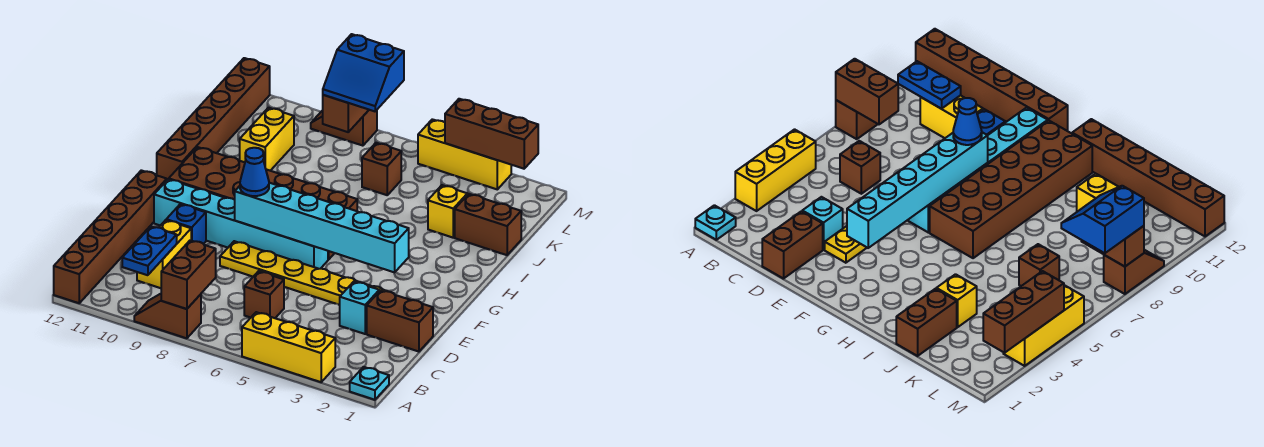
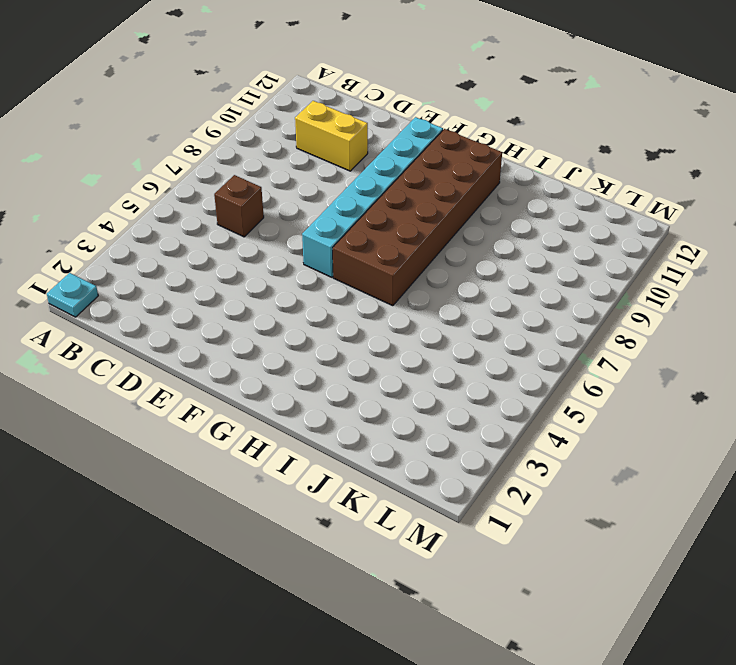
none -> yellow 1x3 brick [242,312,335,382]
none -> brown 1x2 slope [134,294,201,338]
none -> brown 1x6 brick [54,170,167,303]

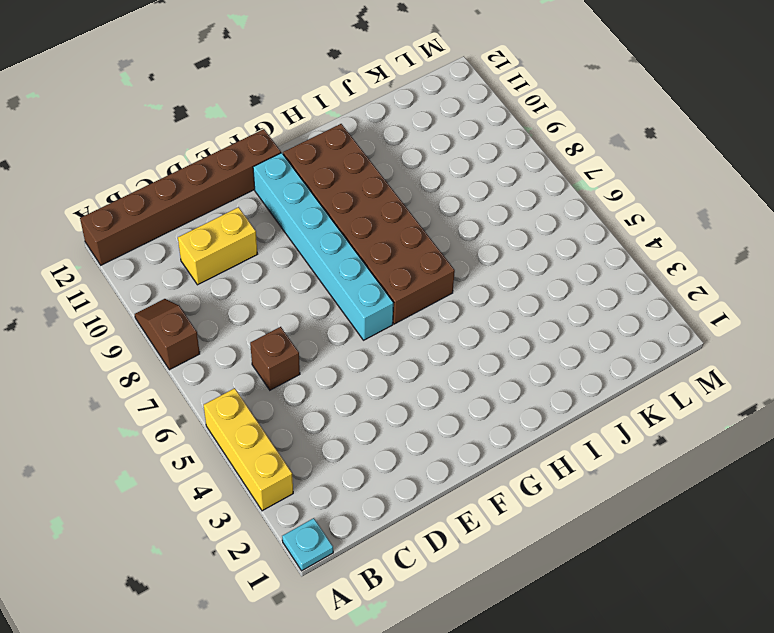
none -> brown 1x2 brick [367,290,433,352]
none -> cyan 1x1 brick [340,282,379,334]
none -> yellow 1x6 plate [220,241,386,305]

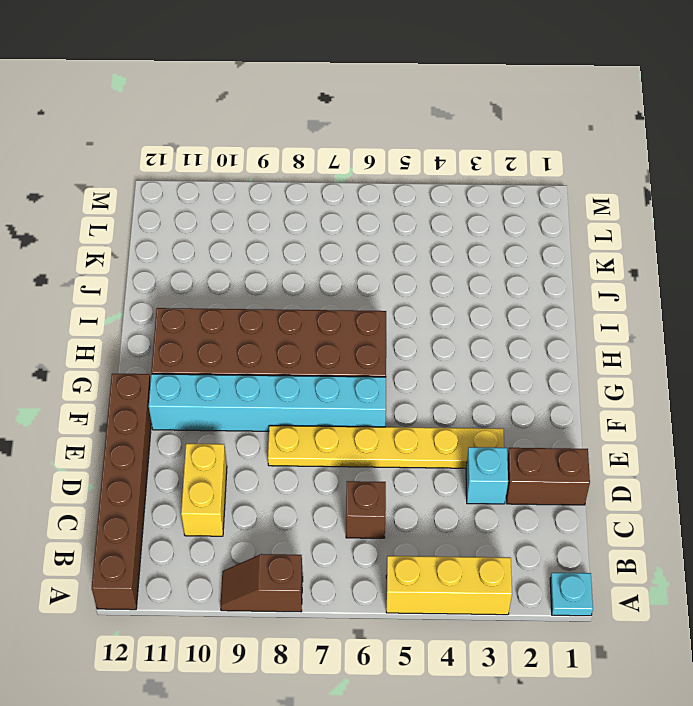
none -> blue 1x1 brick [166,204,206,244]
none -> brown 1x6 brick [157,58,270,180]
none -> brown 1x2 brick [455,194,521,255]

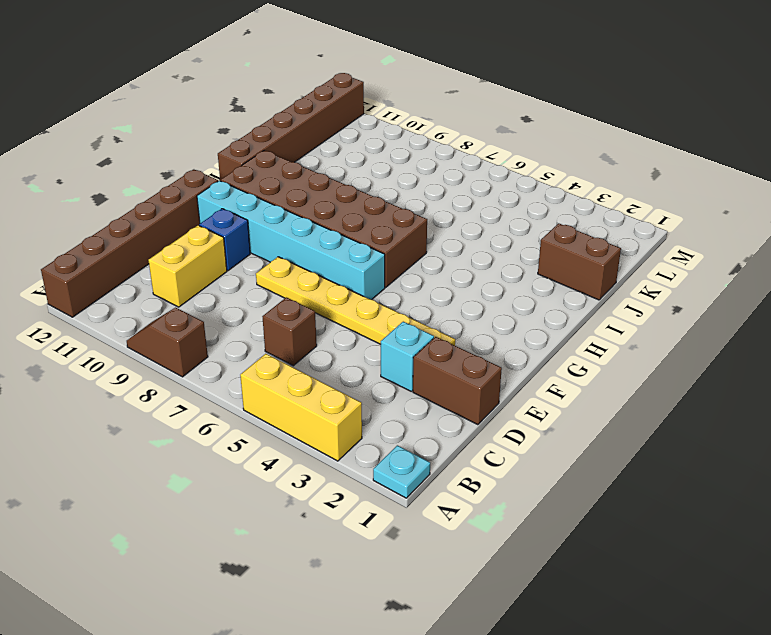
none -> yellow 1x1 brick [428,185,467,238]
none -> yellow 1x2 brick [240,108,294,171]
none -> brown 1x1 brick [362,143,401,195]

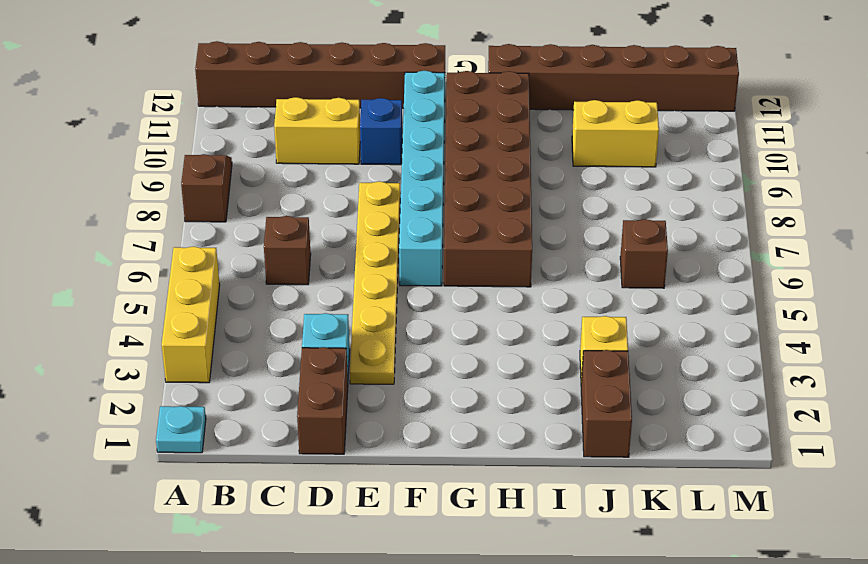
none -> yellow 1x3 brick [418,119,511,189]
none -> brown 1x2 slope [311,110,377,146]
none -> brown 1x2 brick [161,240,216,309]

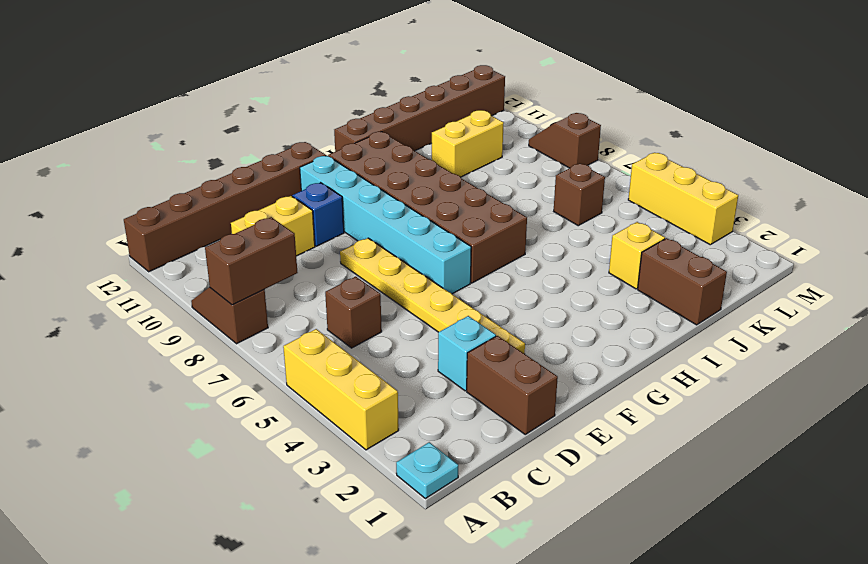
none -> blue 1x2 plate [122,226,177,275]
none -> cyan 1x6 brick [235,183,409,273]
none -> brown 1x2 brick [323,95,369,132]

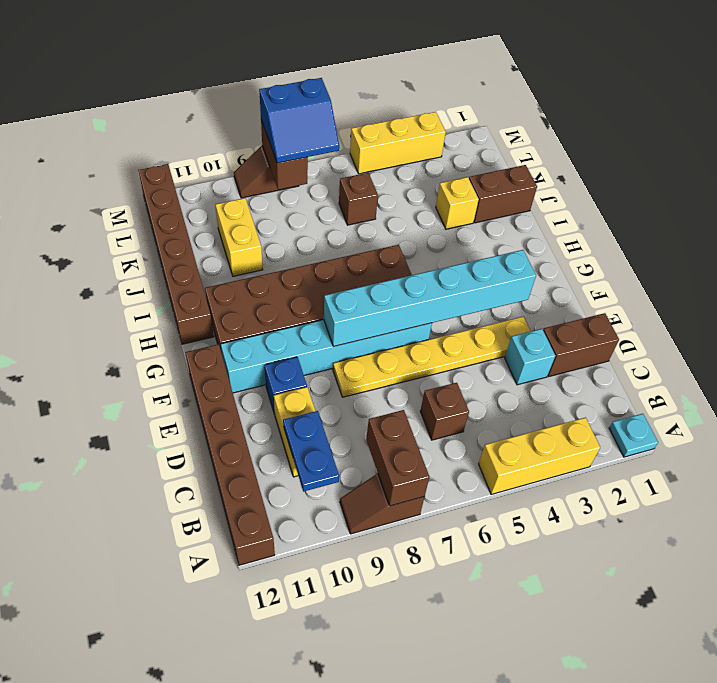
none -> brown 1x3 brick [445,99,538,169]
none -> blue 1x1 cone [240,148,269,196]

